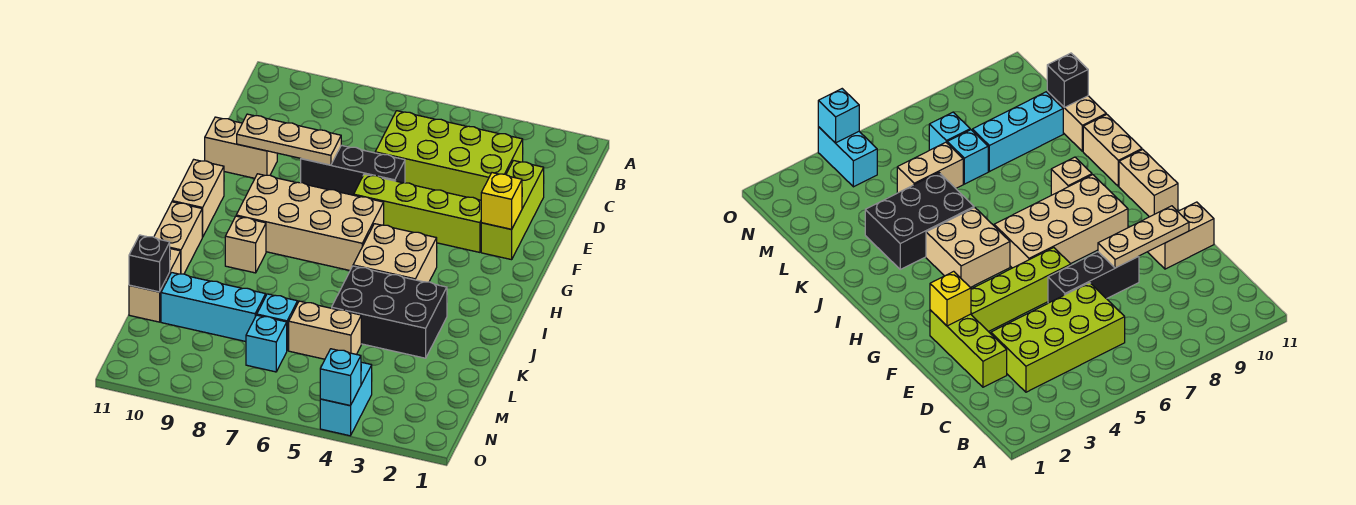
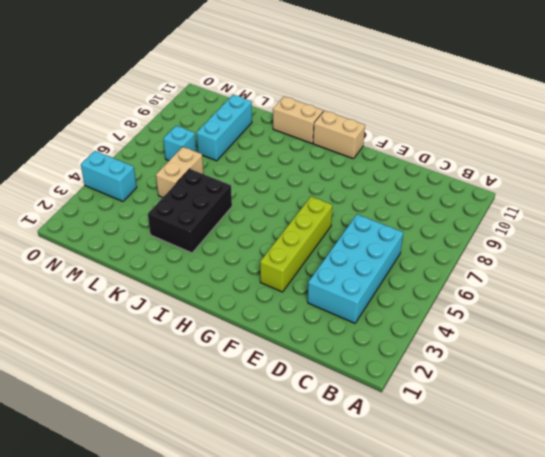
cyan 2x4 brick [308,214,403,323] -> lime 2x4 brick [375,111,523,200]
none -> lime 1x3 brick [481,161,544,260]
none -> black 1x3 brick [301,145,405,195]
none -> tan 1x2 brick [205,117,277,178]

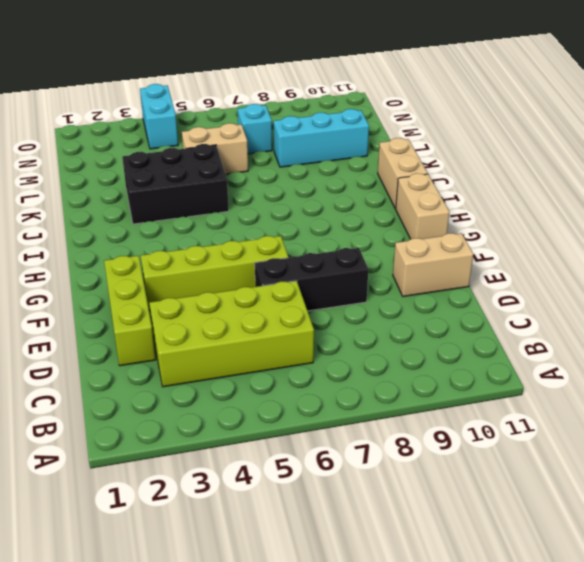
none -> tan 2x4 brick [236,174,384,270]
none -> tan 2x2 brick [353,224,437,282]
none -> tan 1x1 brick [225,216,266,273]

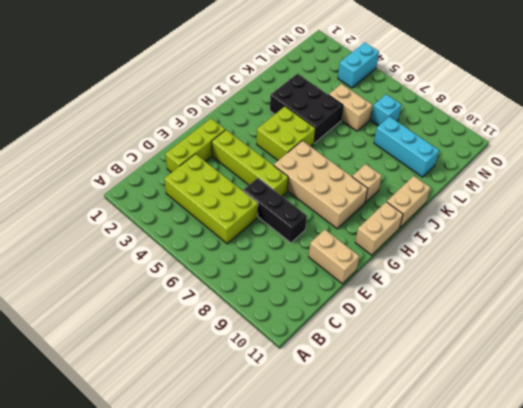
lime 2x2 brick [257,106,316,160] -> tan 2x2 brick [353,224,437,282]
none -> tan 1x2 brick [129,249,181,322]
none -> cyan 1x1 brick [257,294,298,350]
none -> tan 1x3 plate [237,114,341,165]

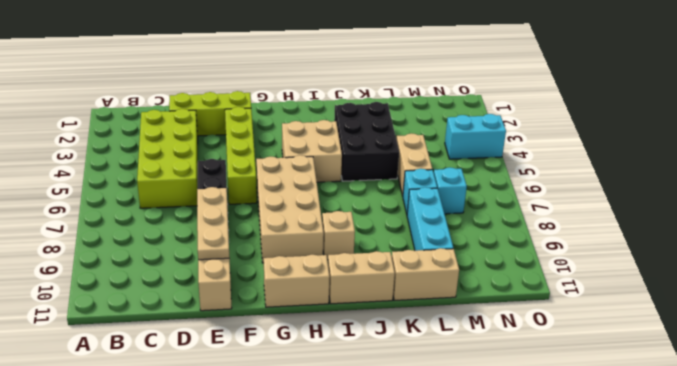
none -> yellow 1x1 brick [481,173,522,229]
none -> black 1x1 brick [129,235,170,292]
none -> cyan 1x1 brick [320,349,361,406]

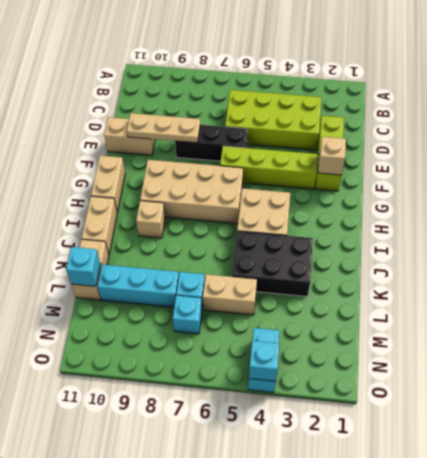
tan 1x1 brick [318,137,346,175] -> yellow 1x1 brick [481,173,522,229]
cyan 1x1 brick [66,247,101,286] -> black 1x1 brick [129,235,170,292]

